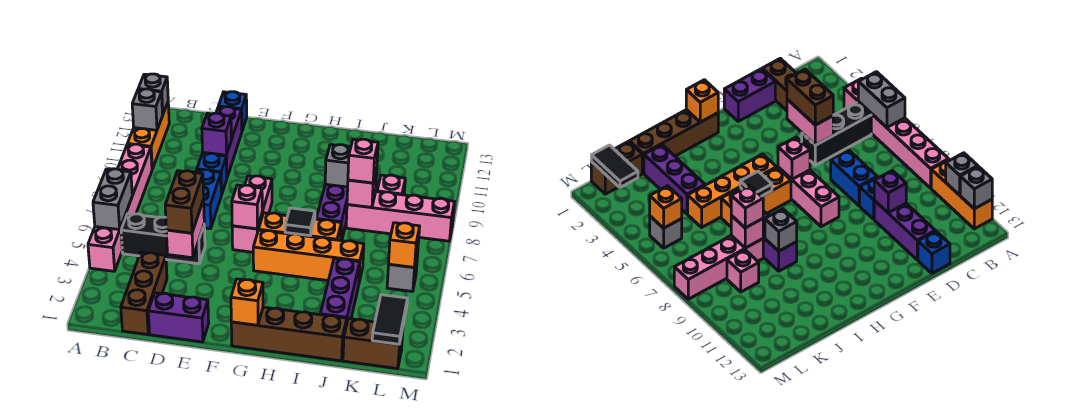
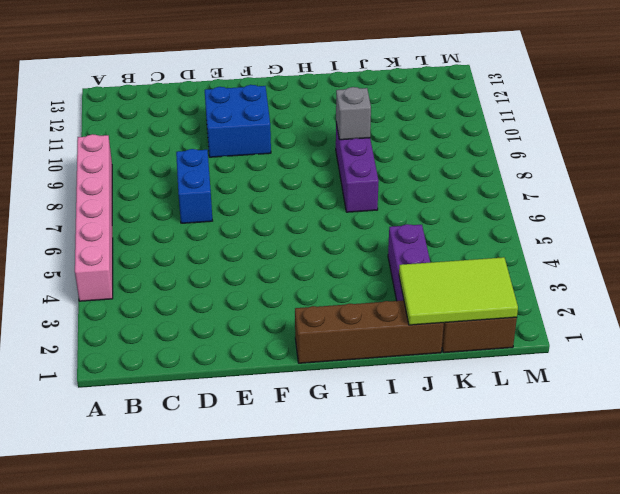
blue 2x2 brick [205,85,271,157] -> none
lime 2x3 tile [399,257,518,325] -> black 1x2 tile [372,295,407,344]
none -> orange 1x3 brick [128,103,169,169]
none -> black 1x3 brick [121,214,205,264]
none -> brown 1x3 brick [121,252,167,335]
none -> purple 1x2 brick [148,293,209,342]

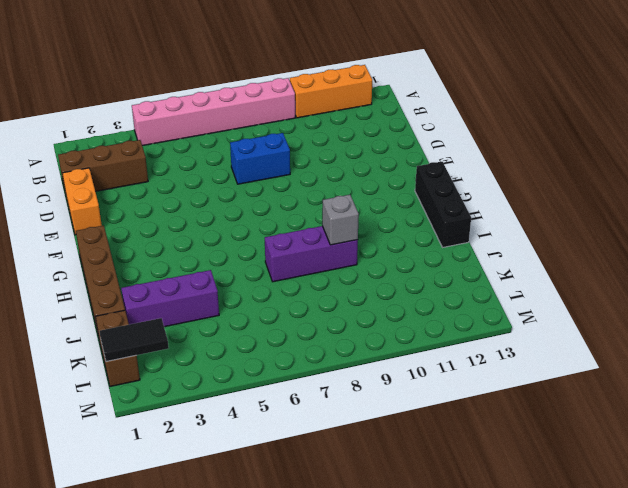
orange 1x2 brick [62,168,102,235] -> purple 1x2 brick [148,293,209,342]
black 1x3 brick [415,162,471,247] -> black 1x3 brick moved to [121,214,205,264]
none -> blue 1x1 brick [197,153,227,195]
none -> purple 1x3 brick [203,107,242,177]
none -> blue 1x1 brick [218,92,247,131]
none -> pink 1x3 brick [232,176,272,252]

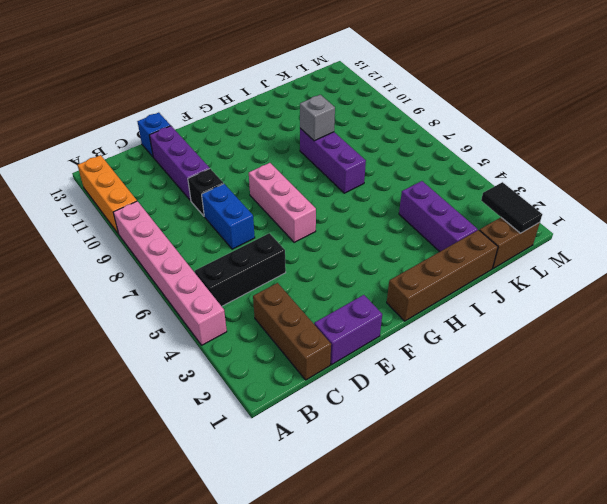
black 1x1 brick [188,169,224,216] -> blue 1x1 brick [197,153,227,195]
none -> orange 1x4 brick [253,230,364,282]
none -> orange 1x3 brick [259,213,341,241]
none -> pink 1x4 brick [346,192,454,241]
none -> pink 1x1 brick [377,175,405,195]

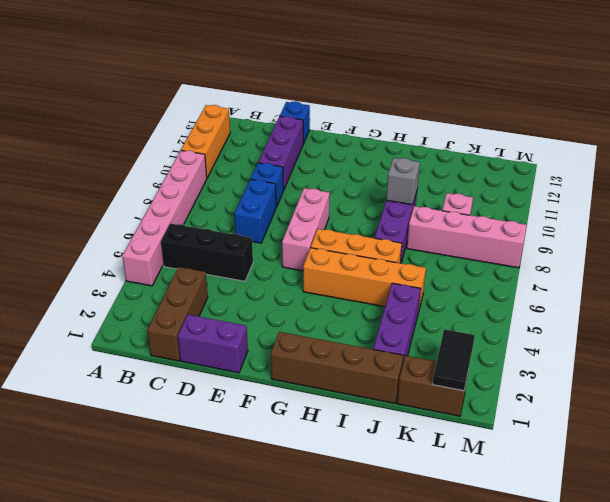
none -> grey 1x1 brick [387,253,418,292]
none -> grey 1x2 brick [93,169,132,230]
none -> grey 1x1 brick [132,89,163,130]
none -> grey 1x1 brick [138,74,168,113]

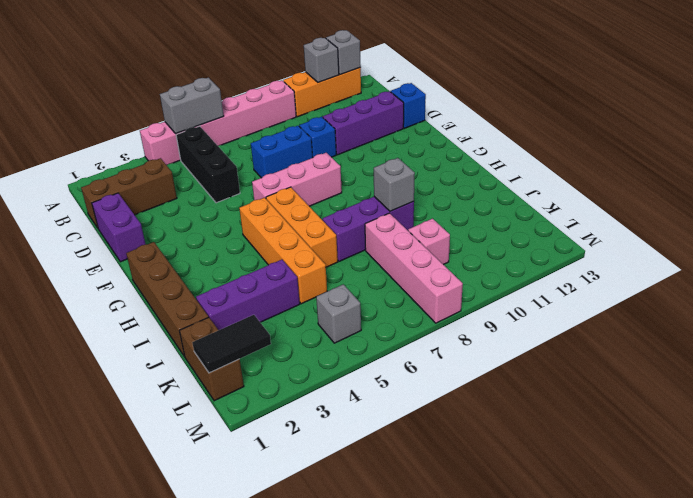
none -> pink 1x2 brick [166,200,204,258]
none -> purple 1x1 brick [202,113,231,155]
none -> pink 1x1 brick [232,185,262,229]
none -> orange 1x1 brick [231,279,263,325]

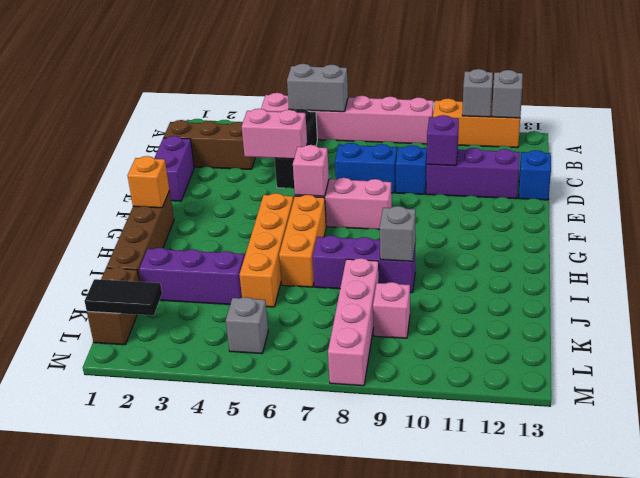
none -> black 1x1 tile [285,208,315,236]
none -> pink 1x1 brick [347,169,377,207]
none -> orange 1x1 brick [389,223,420,268]
none -> brown 1x2 brick [165,171,204,233]

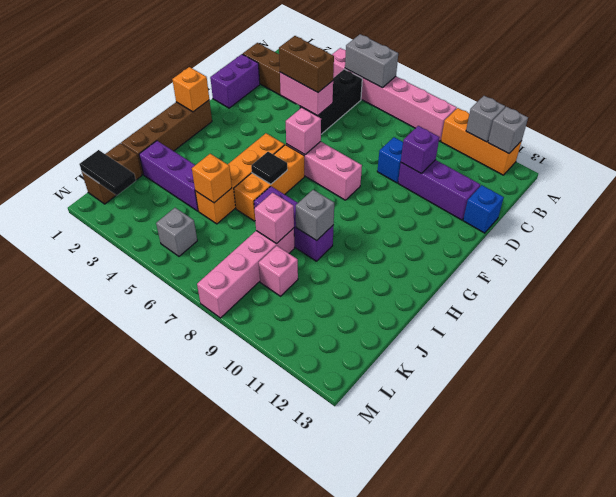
orange 1x1 brick [192,154,232,203] -> orange 1x1 brick moved to [389,223,420,268]
none -> blue 1x2 brick [196,170,221,229]
none -> pink 1x1 brick [348,139,378,183]

